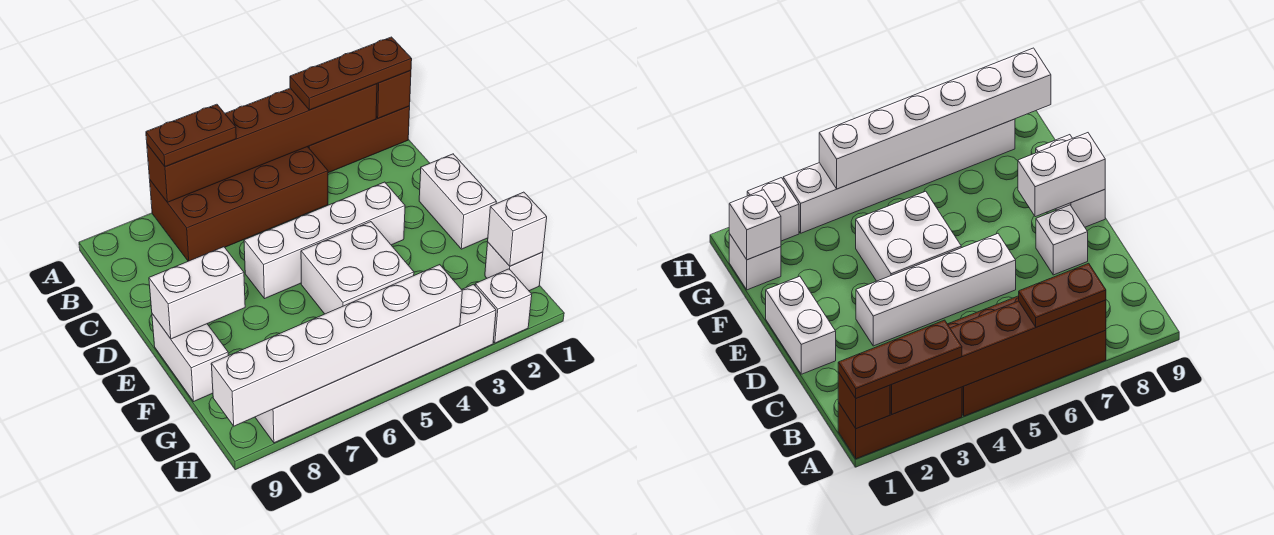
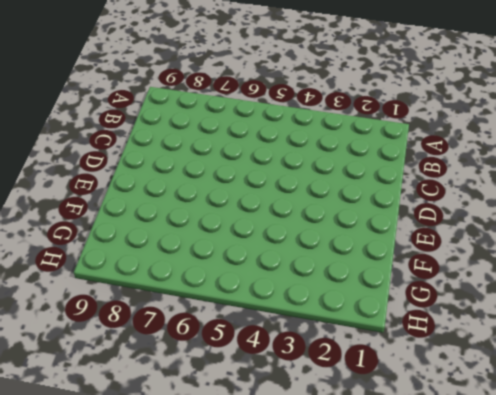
none -> brown 1x3 brick [308,106,410,173]
none -> brown 2x4 brick [150,147,328,261]
none -> white 1x2 brick [419,154,496,249]

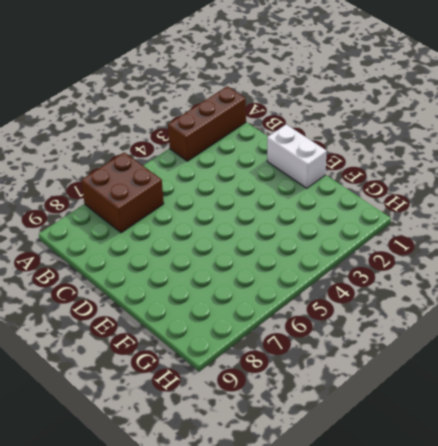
brown 2x2 brick [81,152,164,233] -> brown 2x4 brick [150,147,328,261]
none -> white 1x4 brick [244,182,405,299]
none -> white 1x1 brick [1036,205,1088,275]
none -> white 2x2 brick [301,222,414,314]

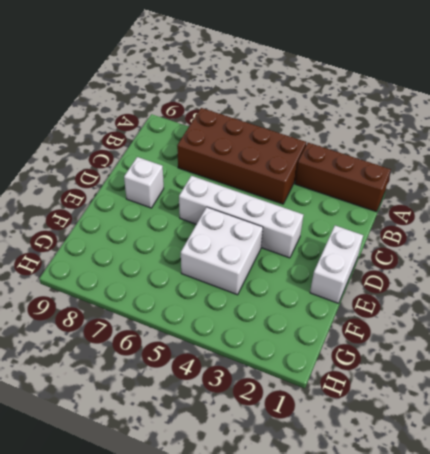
none -> white 1x2 brick [152,314,228,402]
none -> white 1x1 brick [485,243,543,291]
none -> white 1x1 brick [475,269,532,343]

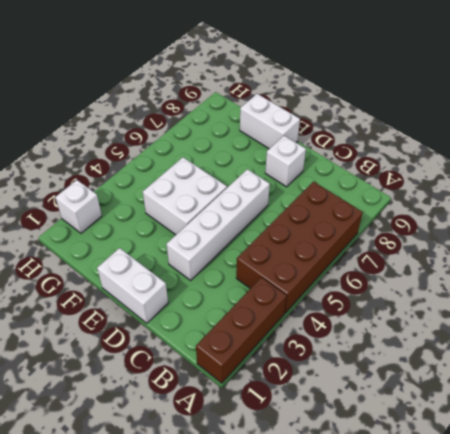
none -> white 1x1 brick [485,243,543,291]
none -> white 1x6 brick [255,284,496,443]
none -> brown 1x1 brick [376,71,411,118]

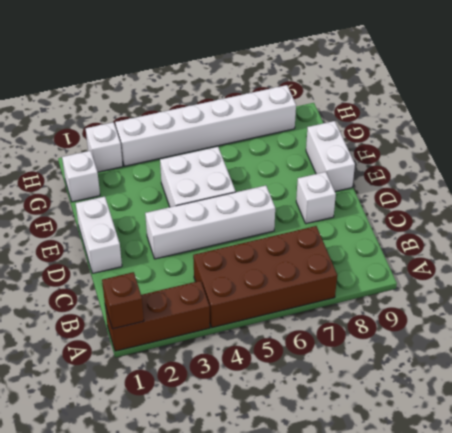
none -> brown 1x6 brick [147,84,377,202]
none -> white 1x2 brick [149,247,245,339]
none -> white 1x1 brick [488,192,547,266]

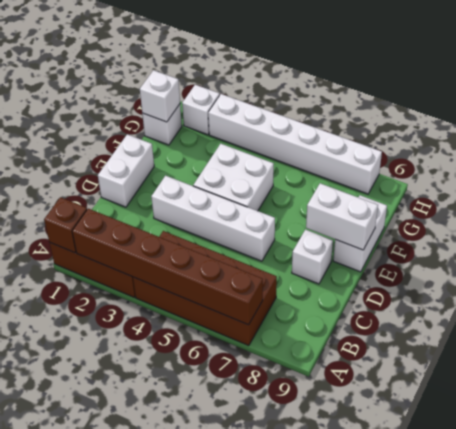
none -> white 1x6 brick [211,265,462,426]
none -> brown 1x3 plate [290,37,412,110]
none -> brown 1x2 plate [146,104,236,167]

